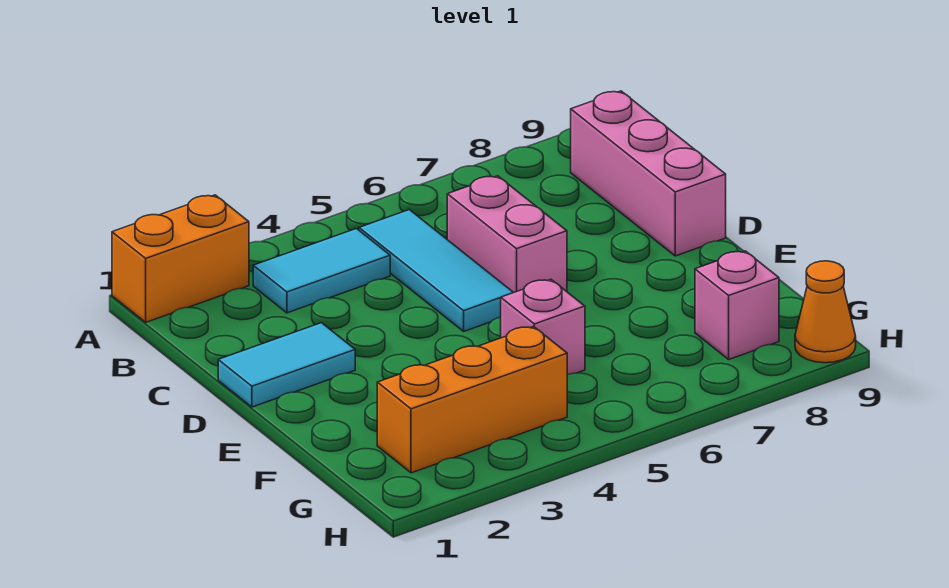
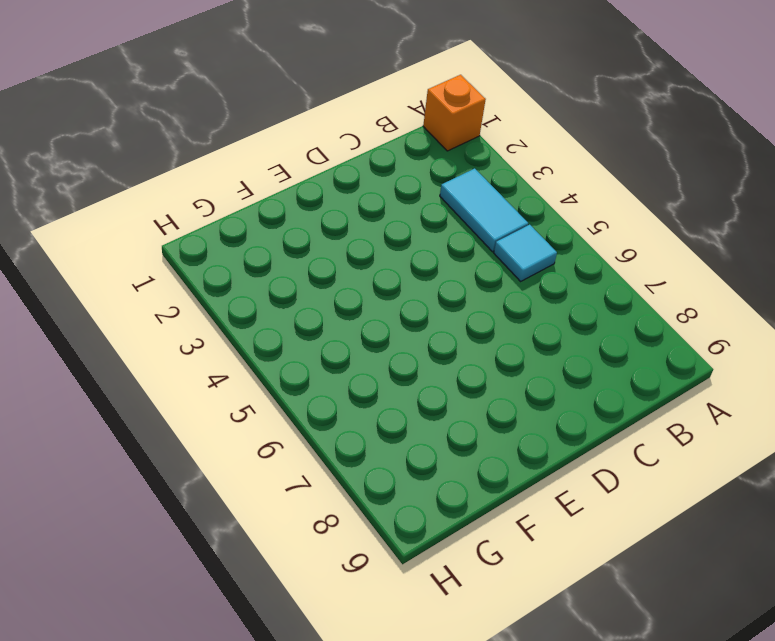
orange 1x1 brick [423,75,486,151] -> orange 1x2 brick [112,195,249,322]
cyan 1x1 tile [494,225,557,281] -> cyan 1x3 tile [359,210,514,331]
none -> pink 1x3 brick [571,91,726,256]
none -> pink 1x2 brick [447,176,567,292]

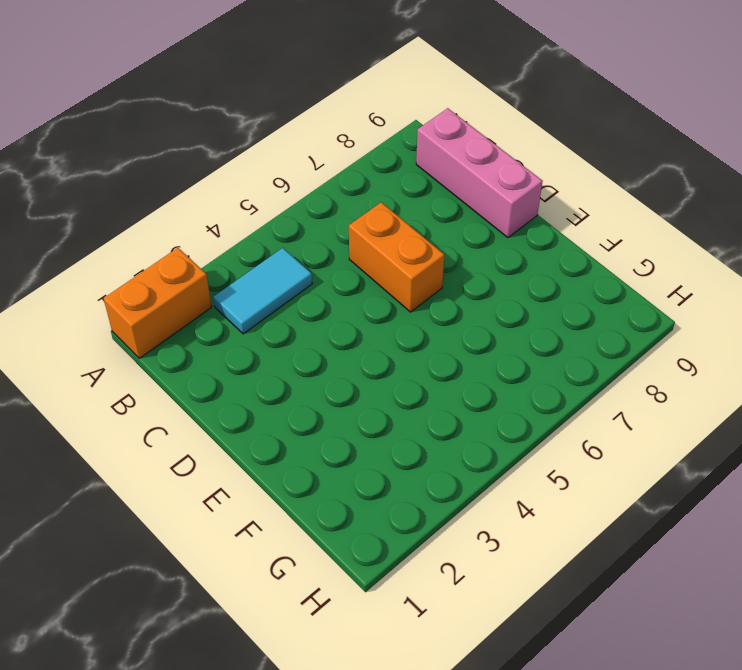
orange 1x2 brick [349,202,444,312] -> pink 1x2 brick [447,176,567,292]
none -> cyan 1x3 tile [359,210,514,331]
none -> cyan 1x2 tile [218,323,355,407]

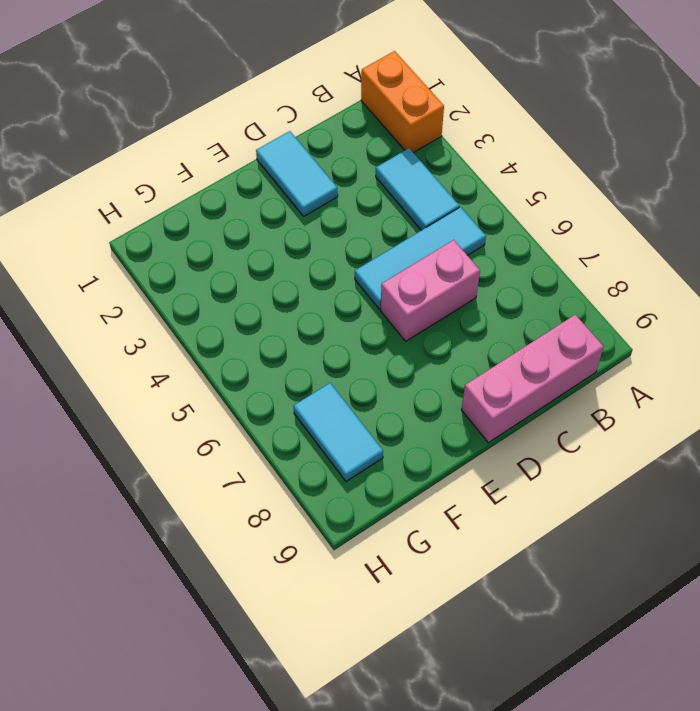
cyan 1x2 tile [294,383,383,482] -> pink 1x1 brick [695,251,779,359]
none -> pink 1x1 brick [501,279,585,375]
none -> orange 1x3 brick [377,327,567,473]

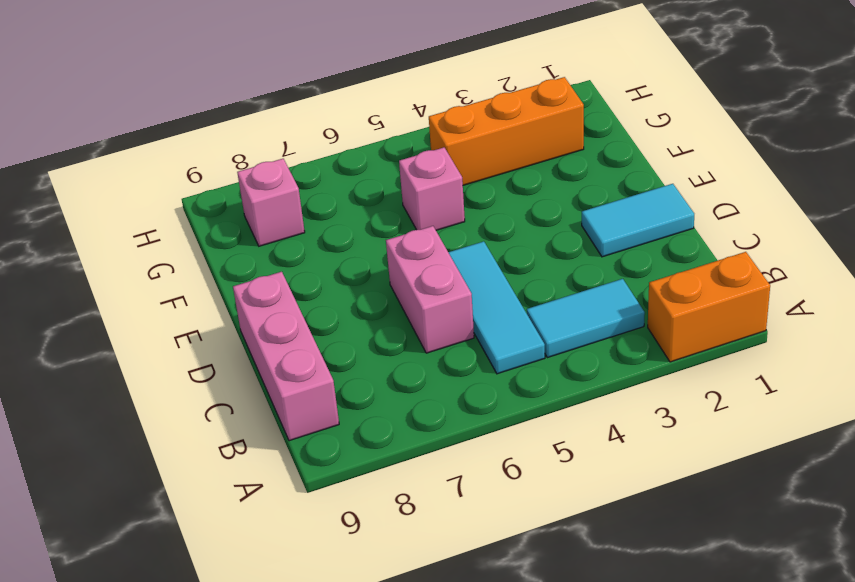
none -> orange 1x1 cone [795,261,856,363]

